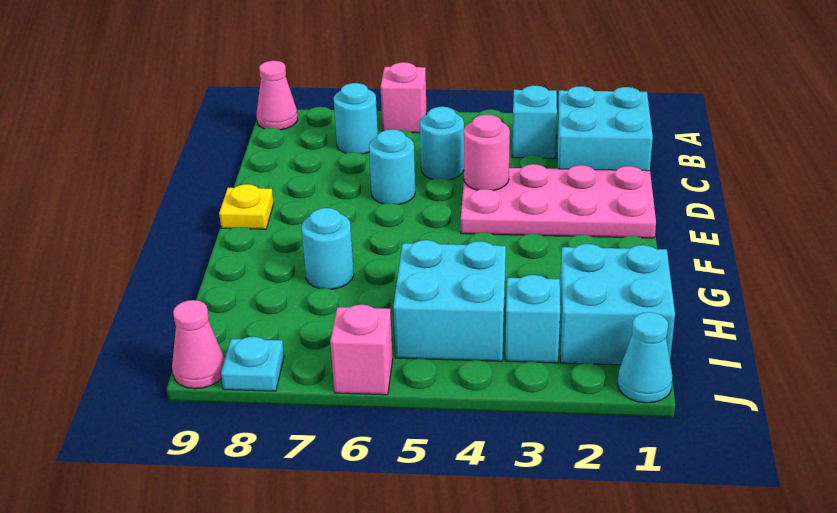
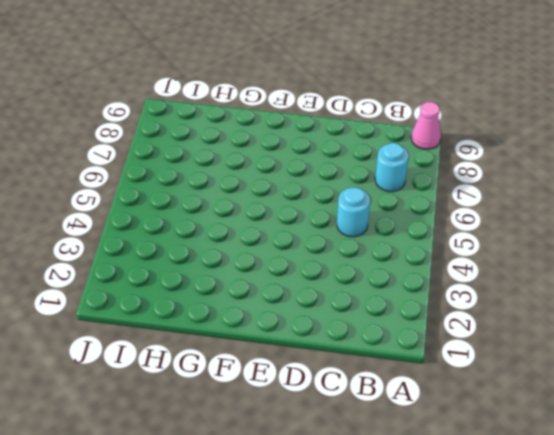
none -> pink 1x1 brick [380,62,427,133]
none -> cyan 2x2 brick [557,86,653,171]
none -> cyan 1x1 brick [512,86,557,158]

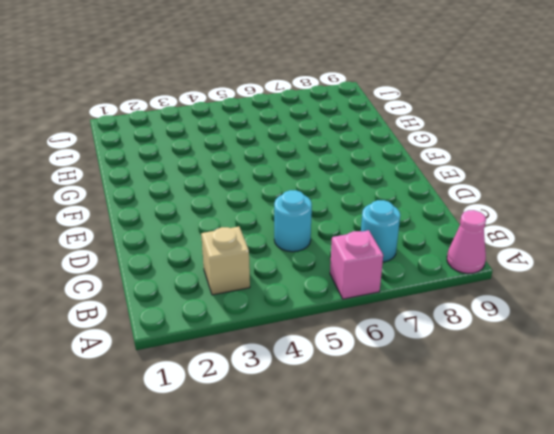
tan 1x1 brick [201,227,250,295] -> cyan 1x1 brick [512,86,557,158]
none -> cyan 2x2 brick [557,86,653,171]
none -> pink 2x4 plate [461,164,656,238]
none -> cyan 1x1 round brick [369,130,415,205]

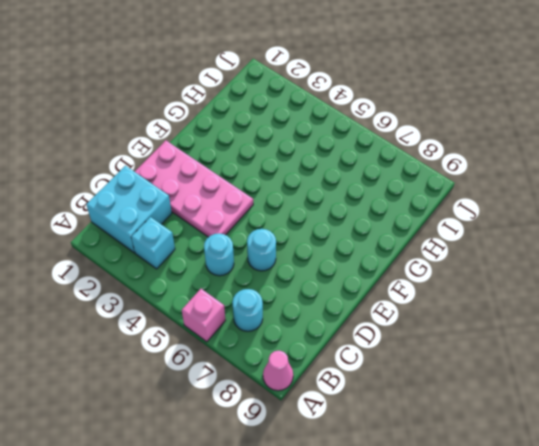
none -> yellow 1x1 plate [219,184,274,229]
none -> cyan 1x1 round brick [302,208,354,289]
none -> cyan 2x2 brick [560,244,675,365]

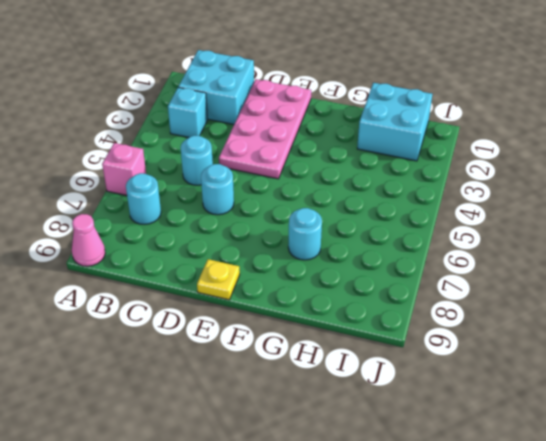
none -> cyan 2x2 brick [393,240,506,361]
none -> cyan 1x1 brick [505,275,560,363]
none -> cyan 1x1 cone [617,312,673,403]

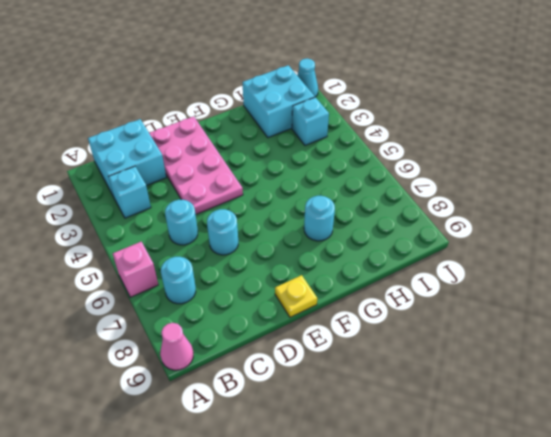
none -> cyan 2x2 brick [393,240,506,361]
none -> pink 1x1 brick [330,305,393,395]
none -> cyan 1x1 plate [221,337,284,391]

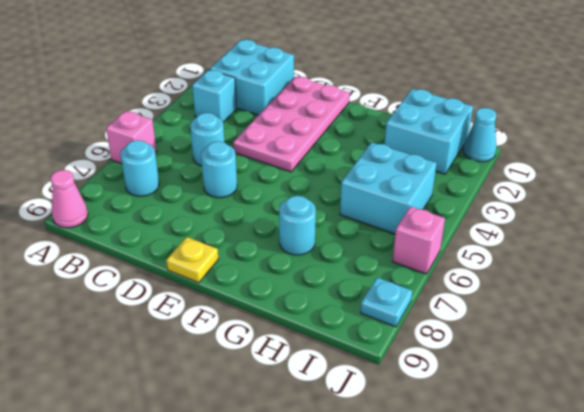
none -> cyan 1x1 brick [505,275,560,363]
none -> pink 1x1 cone [172,300,225,389]
none -> pink 1x1 round brick [464,115,510,191]

